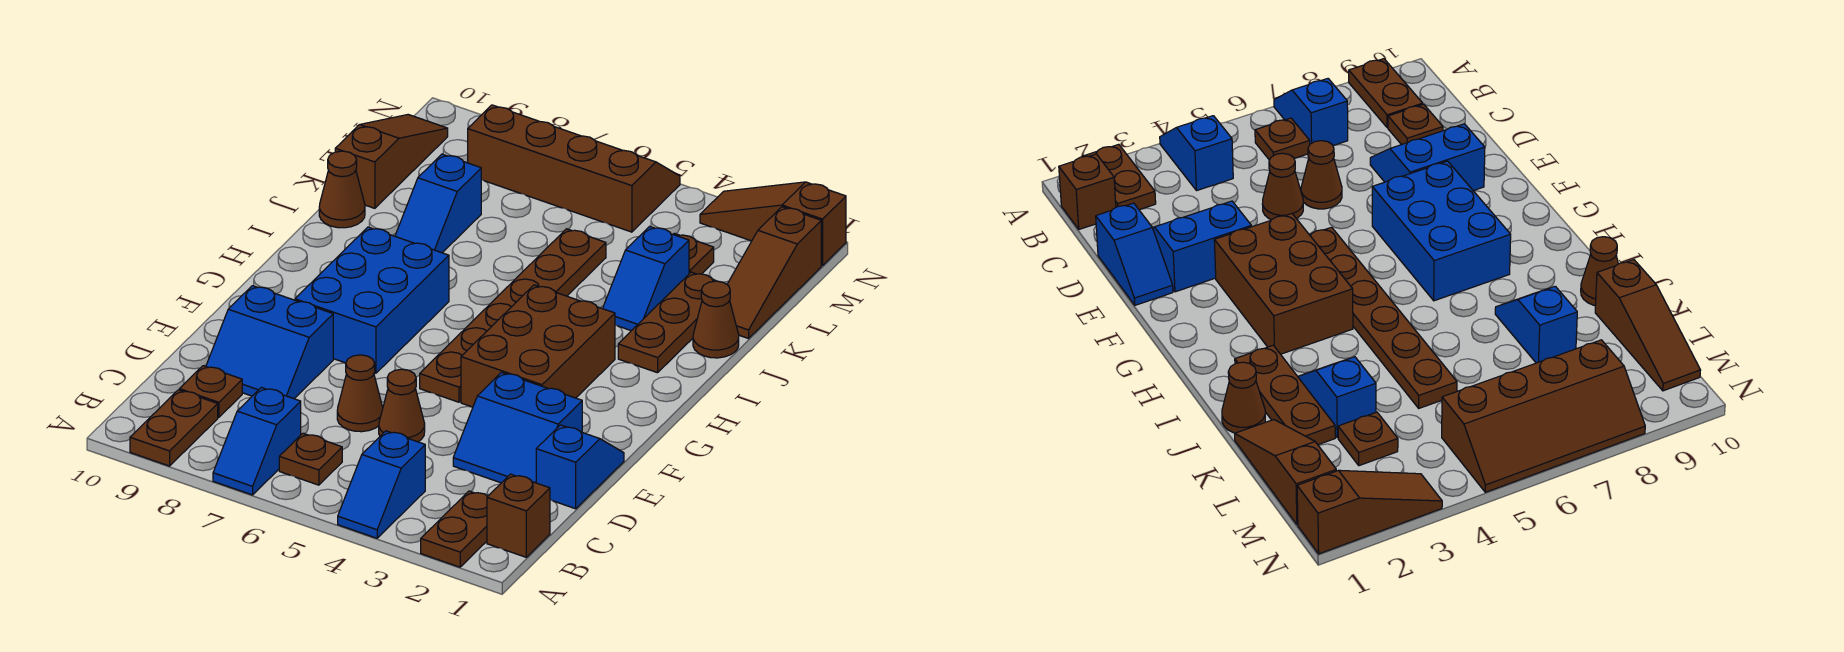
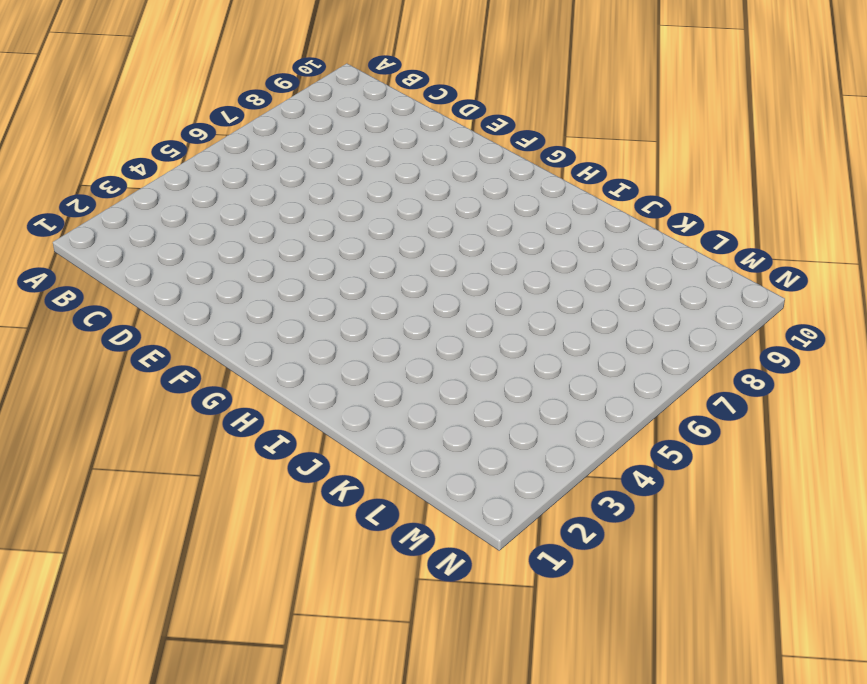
none -> brown 1x2 plate [421,491,488,567]
none -> blue 1x2 slope [338,431,425,538]
none -> blue 1x2 slope [213,387,301,495]

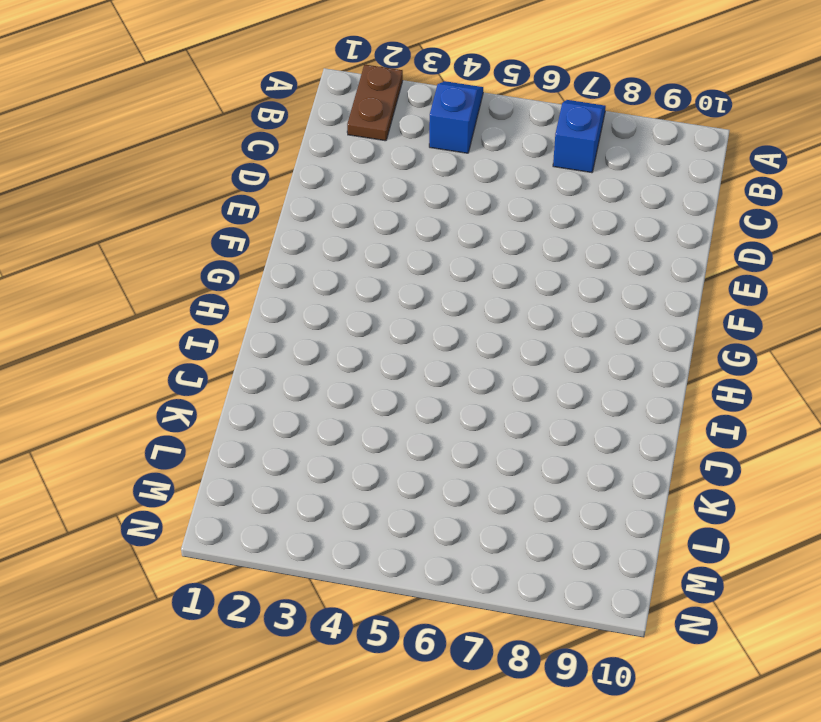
none -> brown 1x2 plate [130,390,218,466]
none -> brown 1x1 brick [487,474,550,557]
none -> brown 1x1 plate [279,433,342,485]

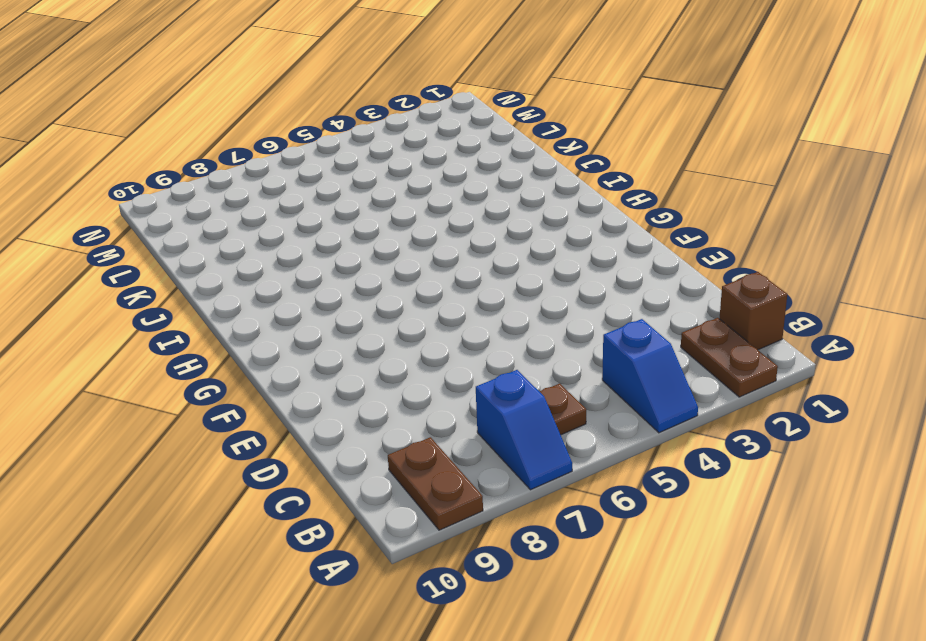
none -> brown 1x1 plate [179,366,242,417]
none -> blue 1x2 slope [536,425,624,509]
none -> blue 2x2 slope [453,372,582,483]

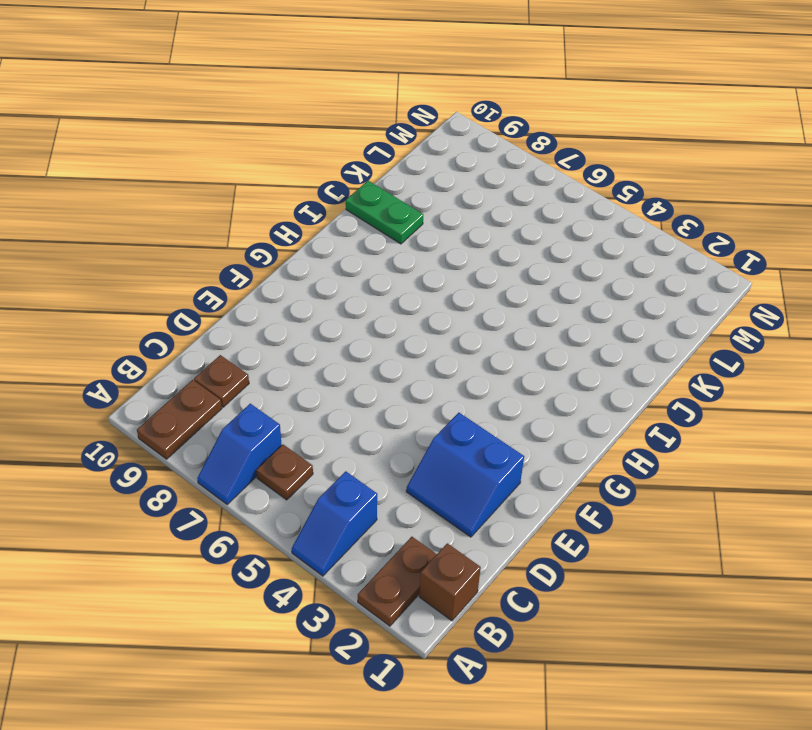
green 1x2 plate [346,181,423,244] -> brown 1x1 cone [319,151,365,228]
none -> blue 1x2 slope [536,425,624,509]
none -> brown 1x1 cone [379,369,425,442]
none -> brown 1x1 cone [337,355,383,432]

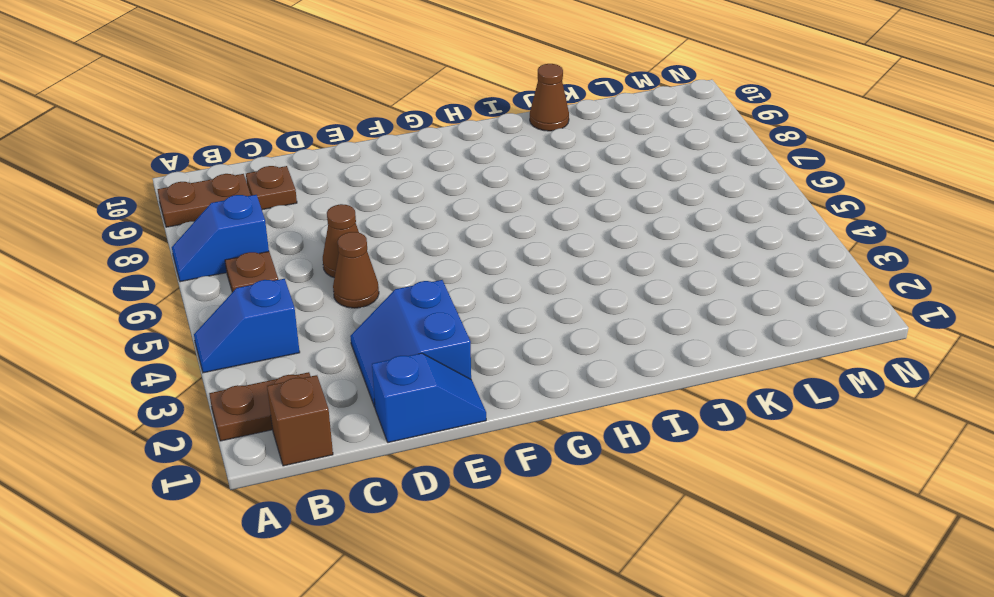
none -> blue 2x2 slope [206,286,333,399]
none -> brown 2x3 brick [461,285,615,407]
none -> brown 1x6 plate [420,229,606,402]

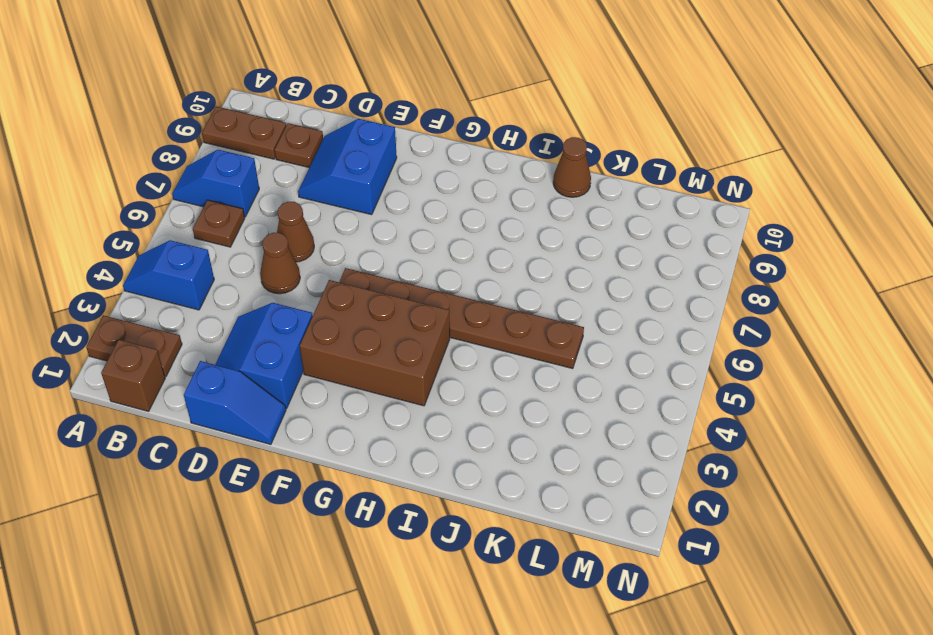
none -> blue 2x3 brick [295,227,449,373]
none -> brown 1x3 plate [618,272,715,373]
none -> brown 1x1 cone [693,281,739,358]

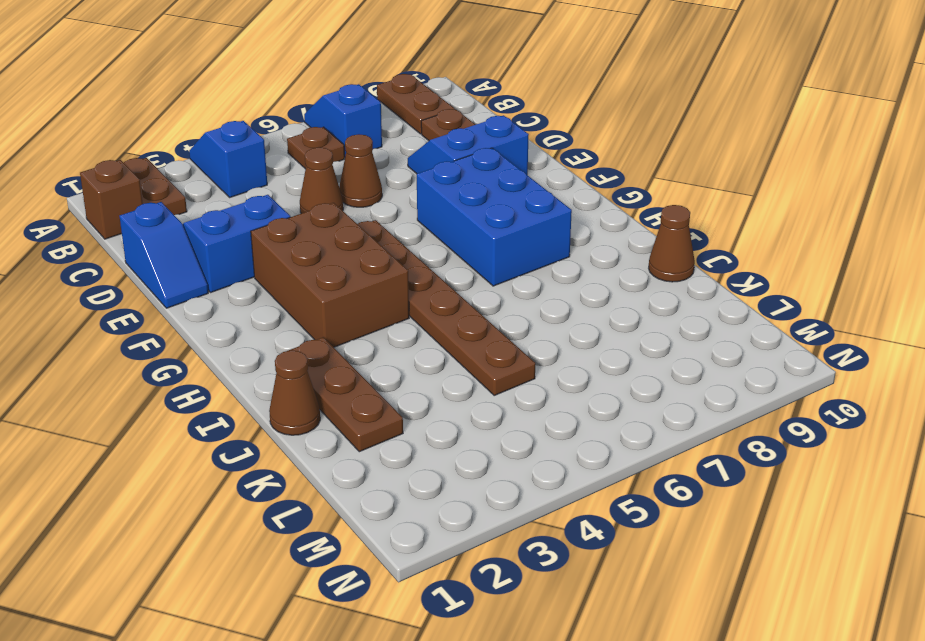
none -> blue 1x2 slope [603,226,689,331]
none -> blue 1x2 slope [395,154,481,253]
none -> brown 1x3 slope [727,207,821,339]

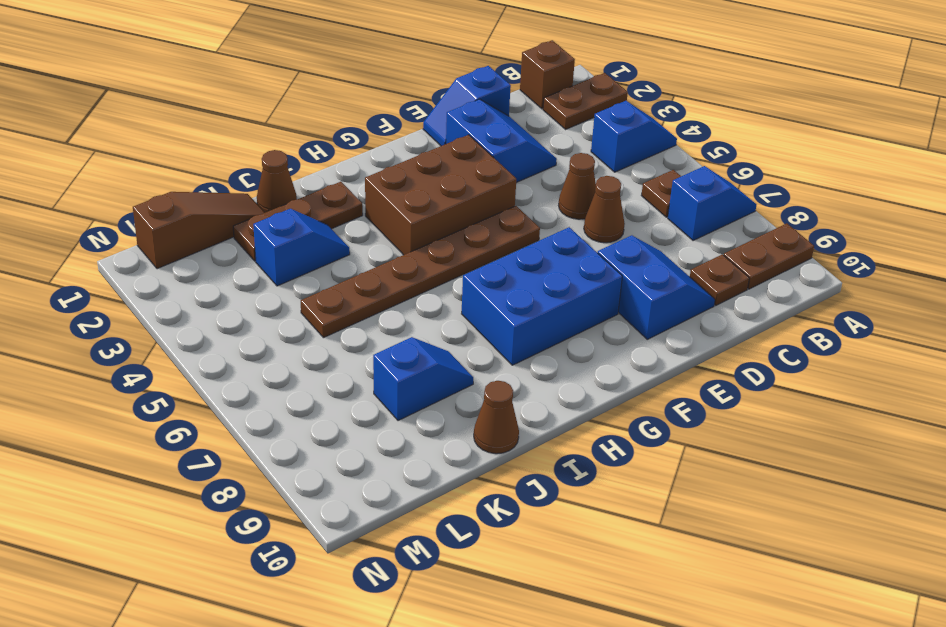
none -> brown 1x3 slope [335,115,448,208]
none -> brown 1x1 plate [673,233,714,274]
none -> brown 2x4 slope [468,105,680,232]

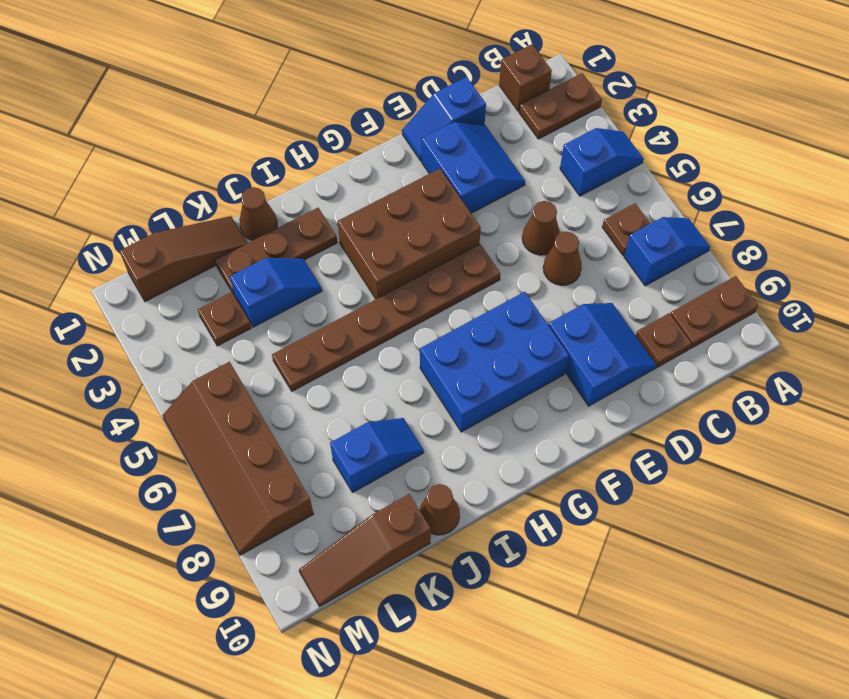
none -> brown 1x3 slope [700,182,846,266]

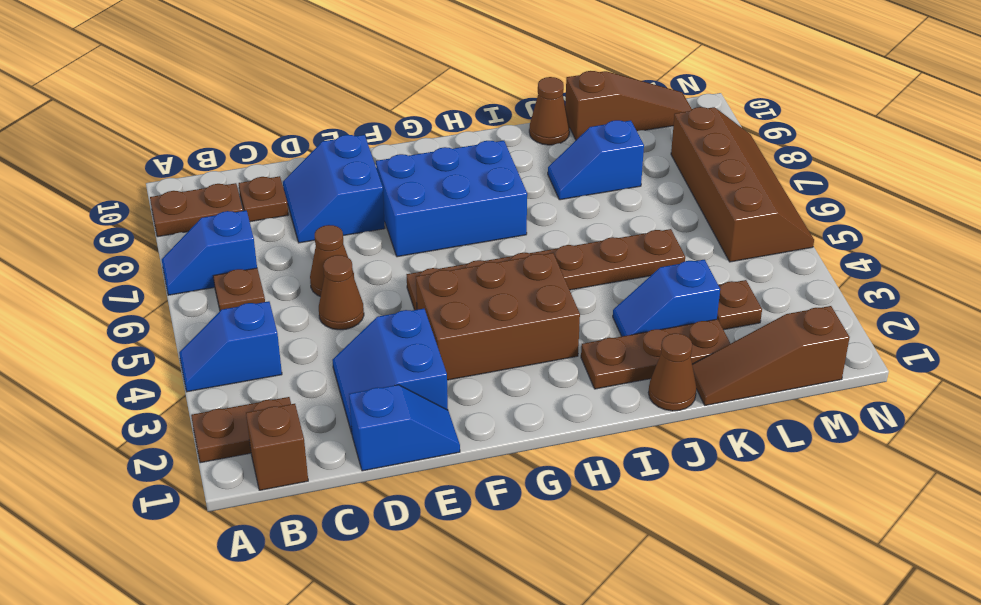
none -> brown 1x3 slope [700,182,846,266]

